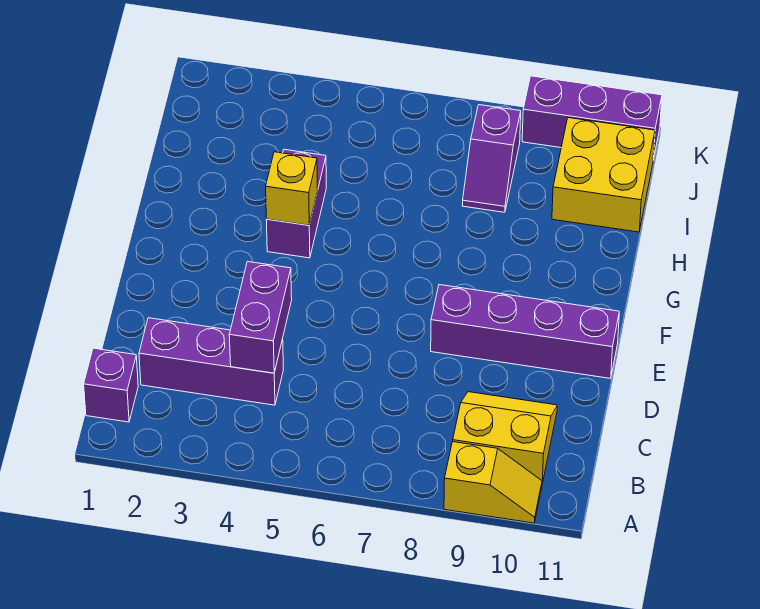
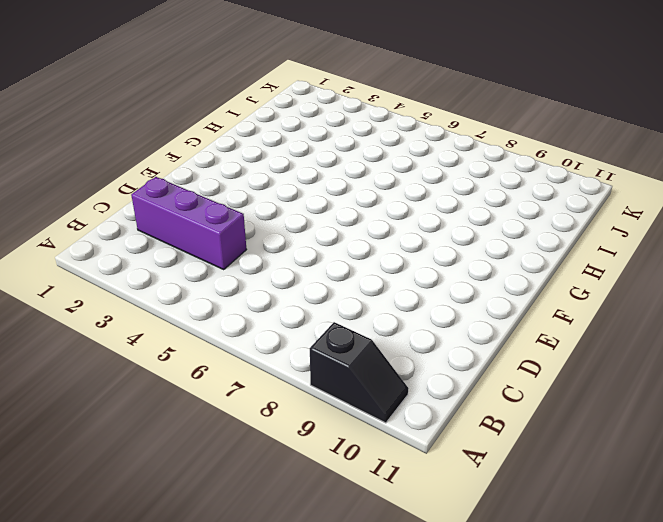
black 1x2 slope [310,322,408,423] -> yellow 1x2 slope [444,442,542,523]
none -> purple 1x1 brick [84,348,138,422]
none -> yellow 2x2 slope [453,392,557,483]

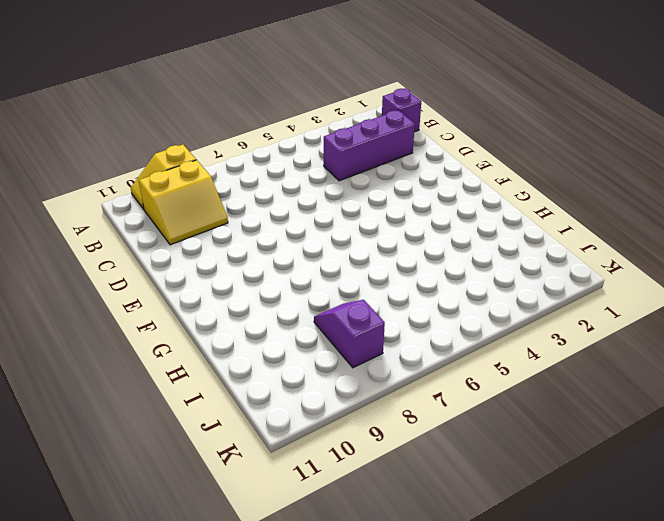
none -> purple 1x4 brick [431,285,619,378]
none -> purple 1x2 brick [266,149,326,258]

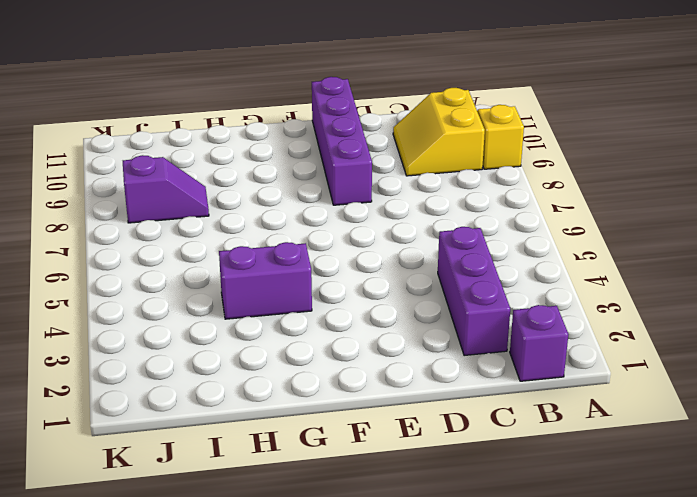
none -> yellow 2x2 brick [552,118,655,232]
none -> purple 1x3 brick [522,76,662,160]

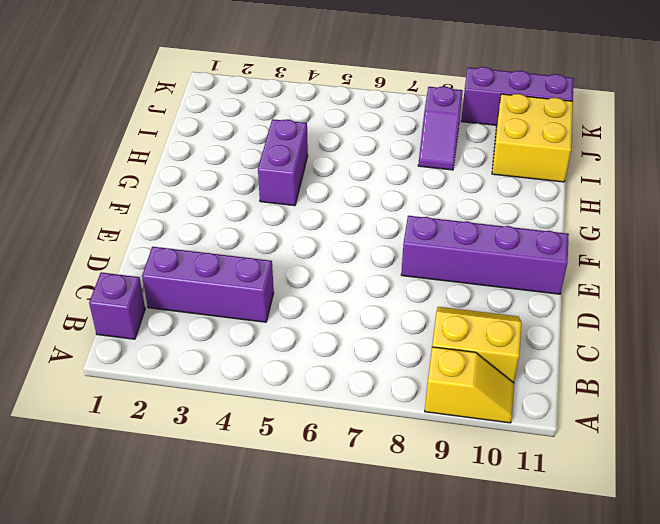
none -> purple 1x2 brick [229,262,292,373]
none -> yellow 1x1 brick [266,152,318,225]

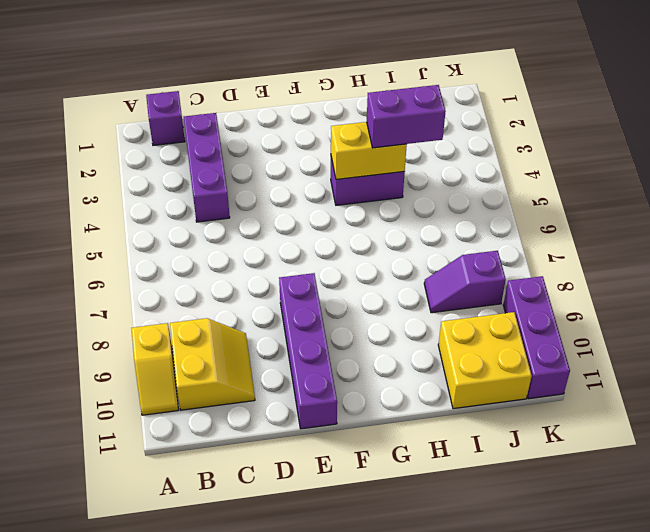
yellow 1x2 brick [331,122,407,179] -> yellow 1x1 brick [266,152,318,225]
purple 1x2 brick [367,85,446,148] -> purple 1x2 brick moved to [229,262,292,373]

